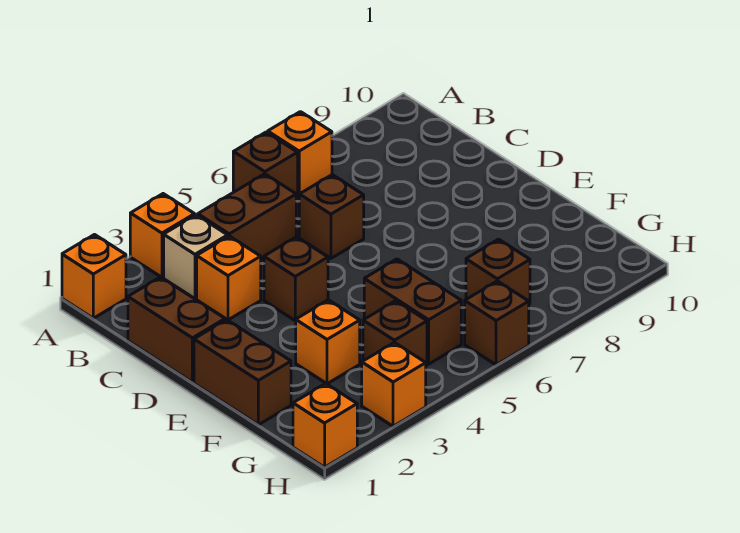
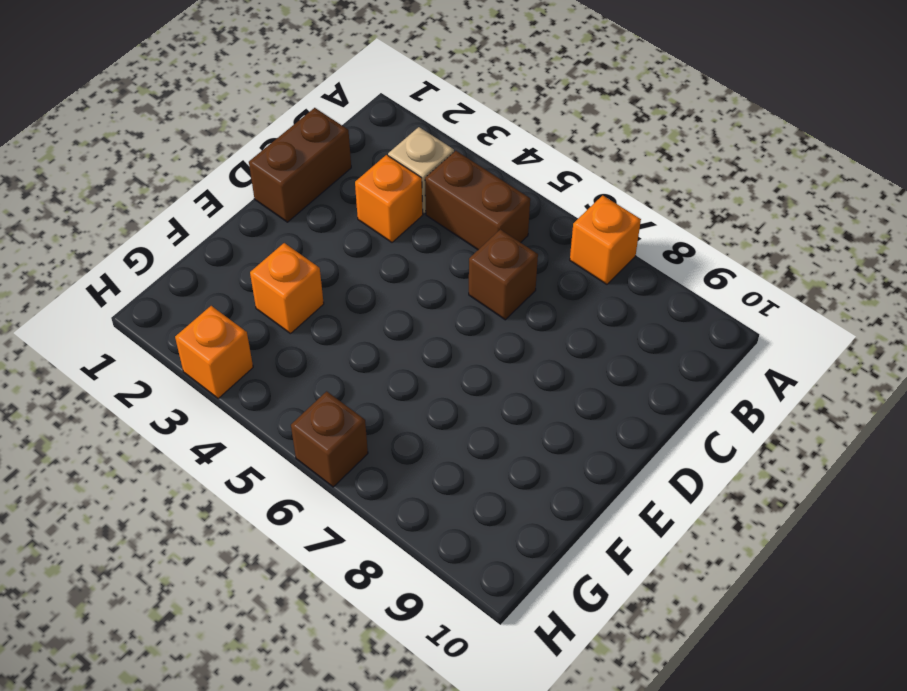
none -> orange 1x1 brick [62,235,126,318]
none -> orange 1x1 brick [130,194,195,277]
none -> brown 1x1 brick [233,132,298,197]

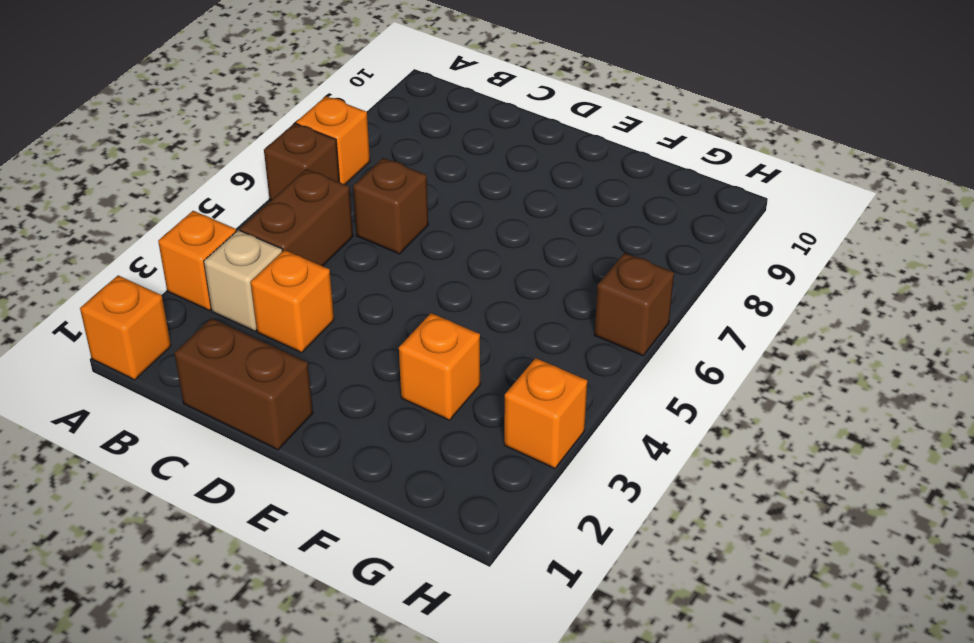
none -> brown 1x1 brick [264,237,328,321]
none -> brown 1x2 brick [194,320,291,425]
none -> brown 1x2 brick [364,259,461,364]

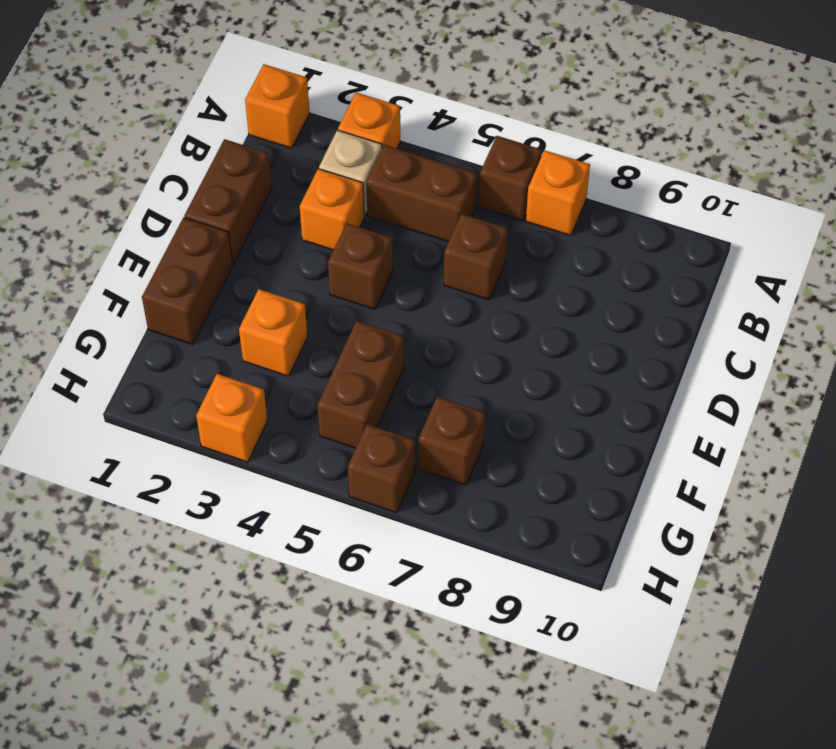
none -> brown 1x1 brick [363,301,427,366]
none -> orange 1x1 brick [293,384,357,467]

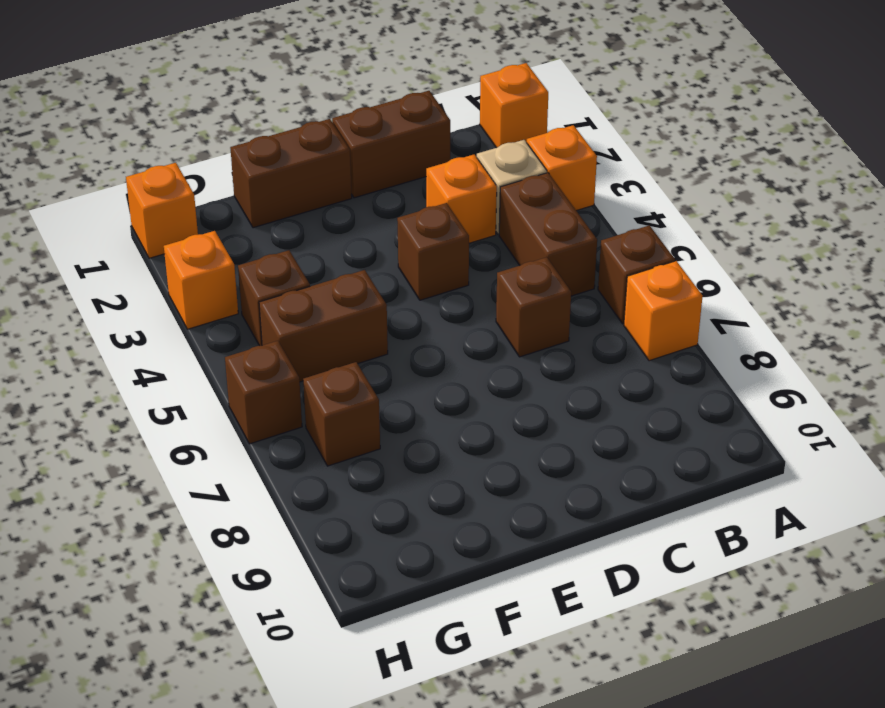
none -> orange 1x1 brick [296,300,360,384]

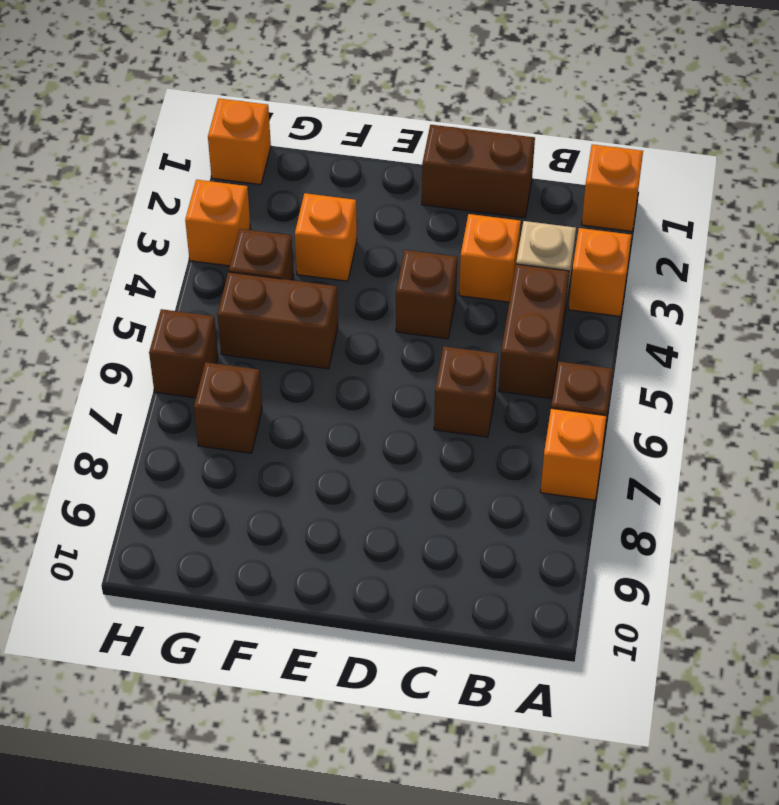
none -> brown 1x2 brick [194,320,291,425]

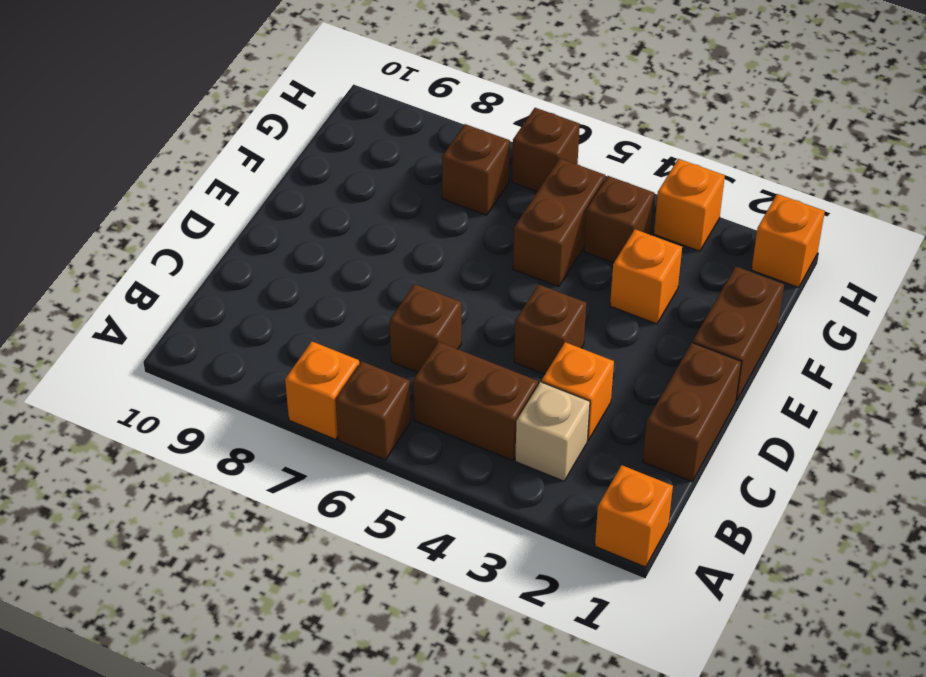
none -> orange 1x1 brick [130,194,195,277]

